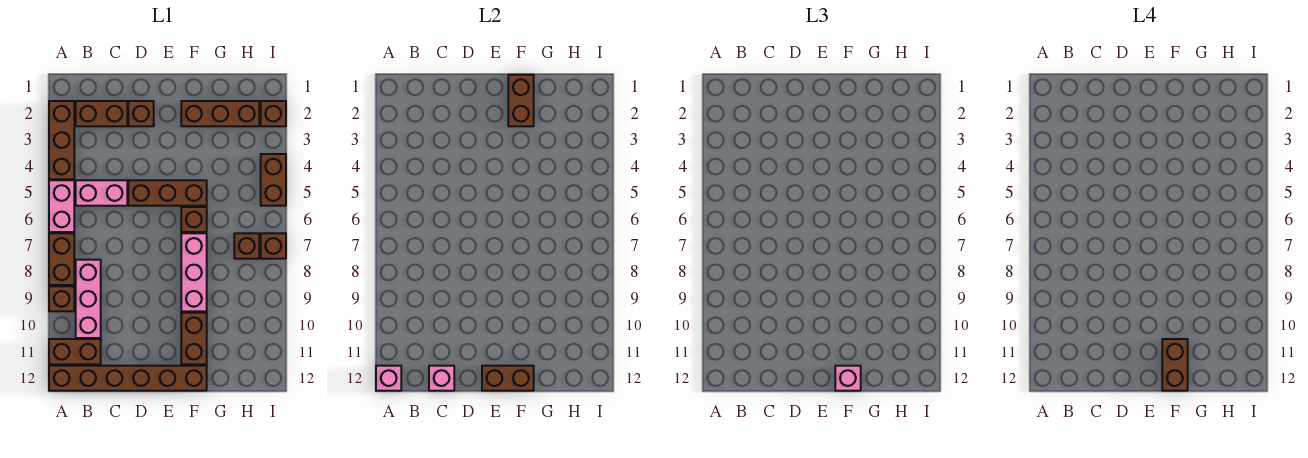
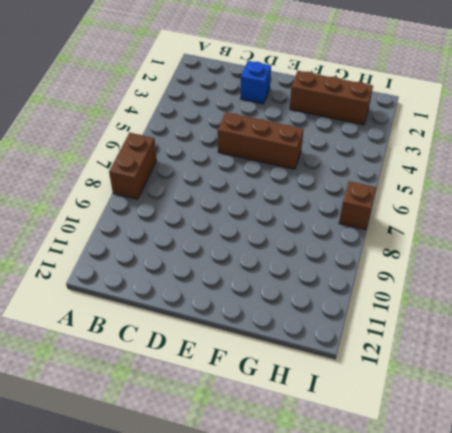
blue 1x1 brick [240,61,271,104] -> brown 1x1 brick [128,101,154,126]
none -> brown 1x3 brick [49,101,74,179]
none -> pink 1x2 brick [49,180,74,232]
none -> brown 1x1 brick [49,286,74,311]

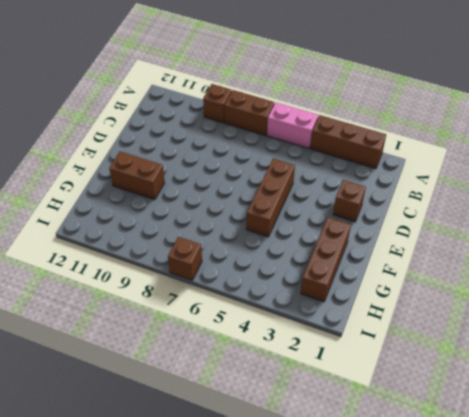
none -> brown 1x2 brick [49,339,101,364]
none -> brown 1x6 brick [49,366,207,391]
none -> brown 1x2 brick [76,101,127,126]

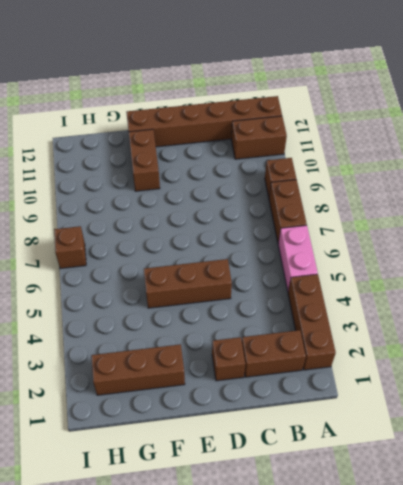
none -> pink 1x2 brick [76,180,127,206]
none -> pink 1x3 brick [76,260,101,338]
none -> brown 1x1 brick [181,207,207,232]

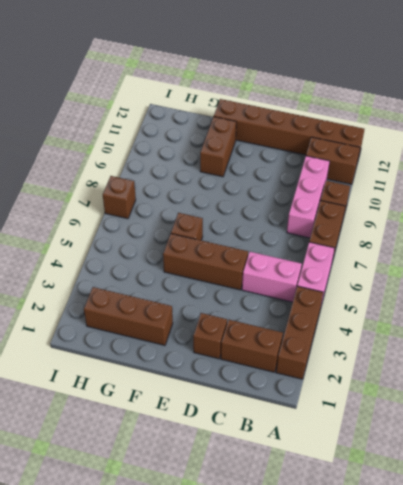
none -> pink 1x3 brick [181,233,207,311]
none -> brown 1x1 brick [234,233,259,259]
none -> brown 1x1 brick [261,101,286,126]

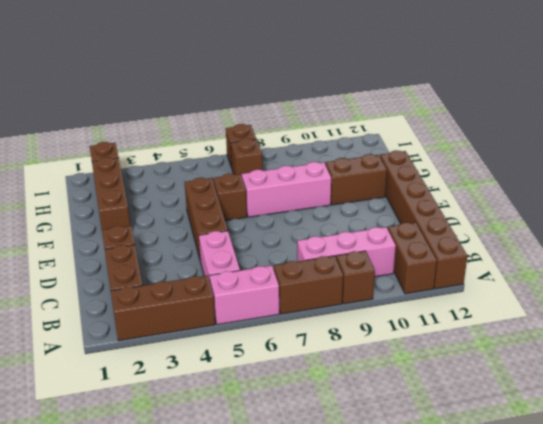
none -> brown 1x2 brick [261,154,286,206]
none -> pink 1x1 brick [376,366,401,391]
none -> pink 1x1 brick [429,366,454,391]

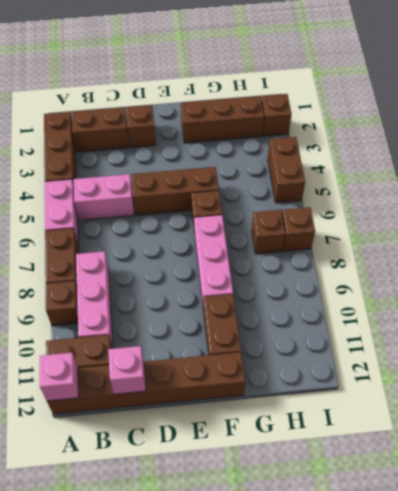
none -> brown 1x2 brick [482,366,534,391]
none -> brown 1x2 brick [508,75,534,126]
none -> pink 1x1 brick [835,366,861,391]

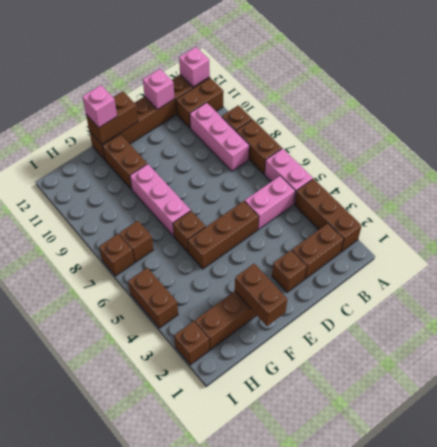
none -> brown 1x2 brick [1162,339,1188,391]

